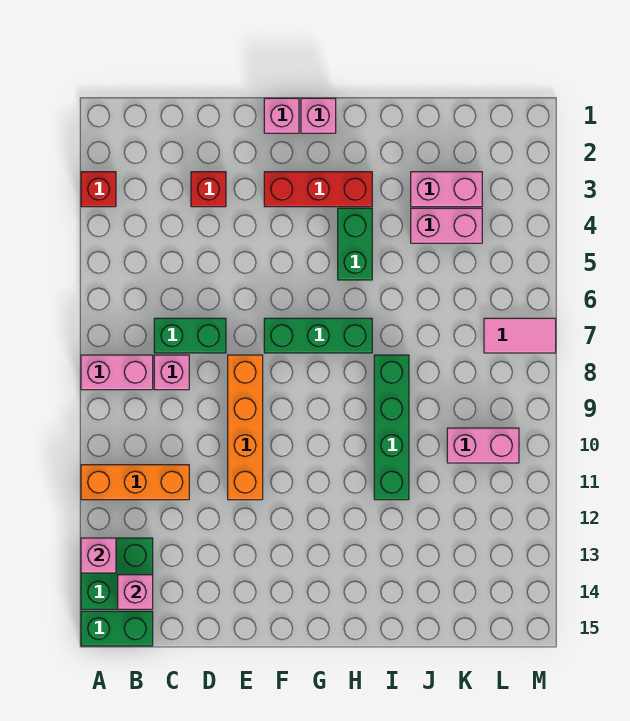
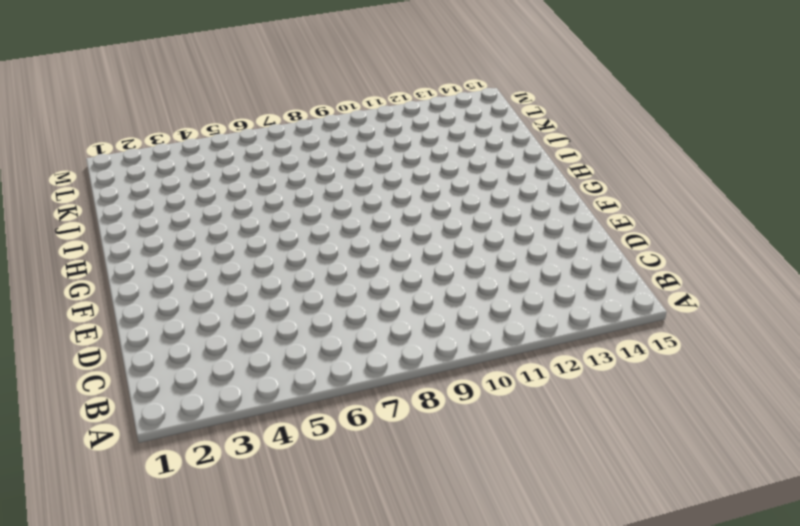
none -> red 1x1 brick [81,172,116,207]
none -> pink 1x2 brick [81,355,153,390]
none -> orange 1x3 brick [81,465,189,500]

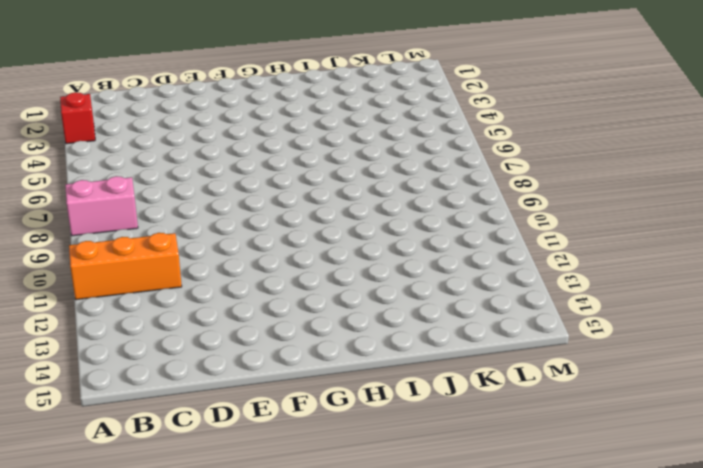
none -> green 2x2 brick [81,538,153,609]
none -> green 1x2 brick [81,611,153,646]
none -> green 1x2 brick [154,318,226,353]

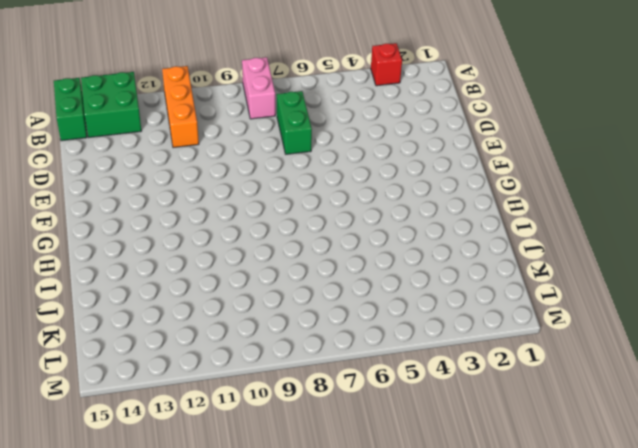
none -> pink 1x1 brick [154,355,189,390]
none -> red 1x1 brick [191,172,226,207]
none -> orange 1x4 brick [228,355,263,500]

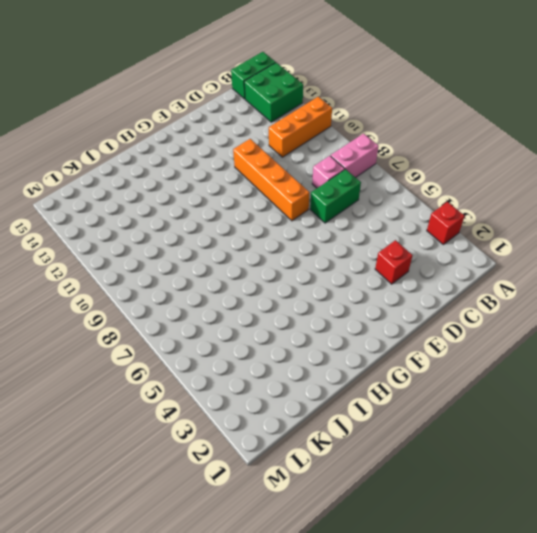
none -> pink 1x1 brick [264,98,299,133]
none -> red 1x3 brick [264,172,372,207]
none -> green 1x3 brick [264,318,372,353]

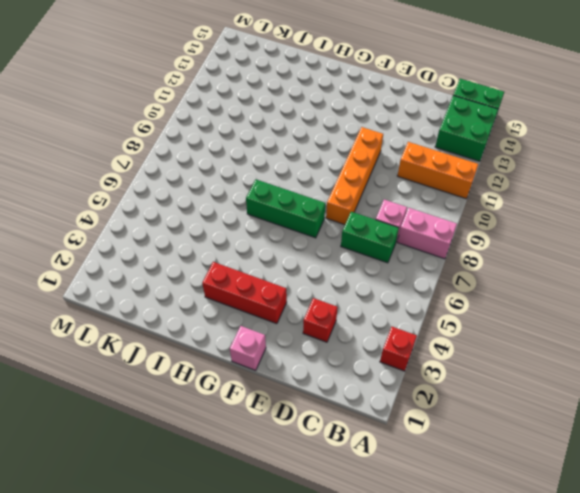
none -> pink 1x1 brick [301,98,336,133]
none -> green 1x2 brick [338,208,372,280]
none -> green 1x4 brick [374,355,409,500]

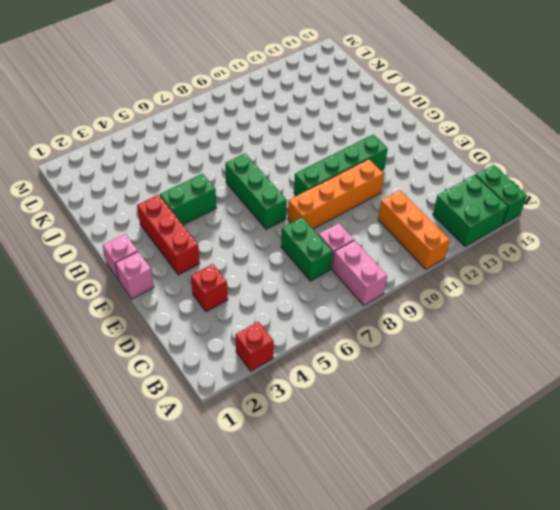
green 1x4 brick [294,134,388,196] -> green 1x4 brick moved to [374,355,409,500]
none -> pink 1x2 brick [411,172,482,207]
none -> pink 1x2 brick [411,208,482,243]
none -> pink 1x2 brick [447,428,519,463]

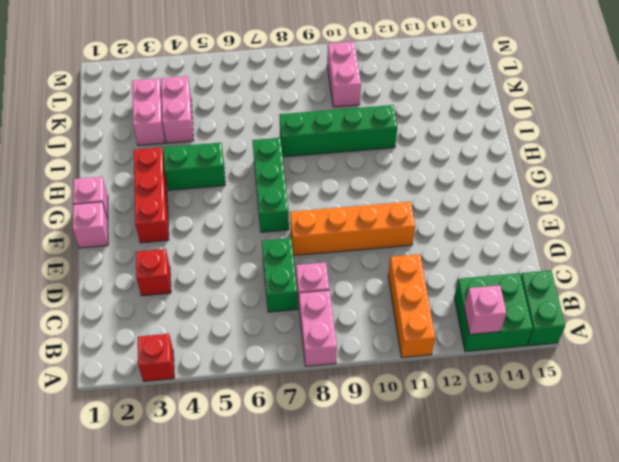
none -> pink 1x2 tile [484,318,556,353]
none -> pink 1x1 brick [118,575,153,609]

